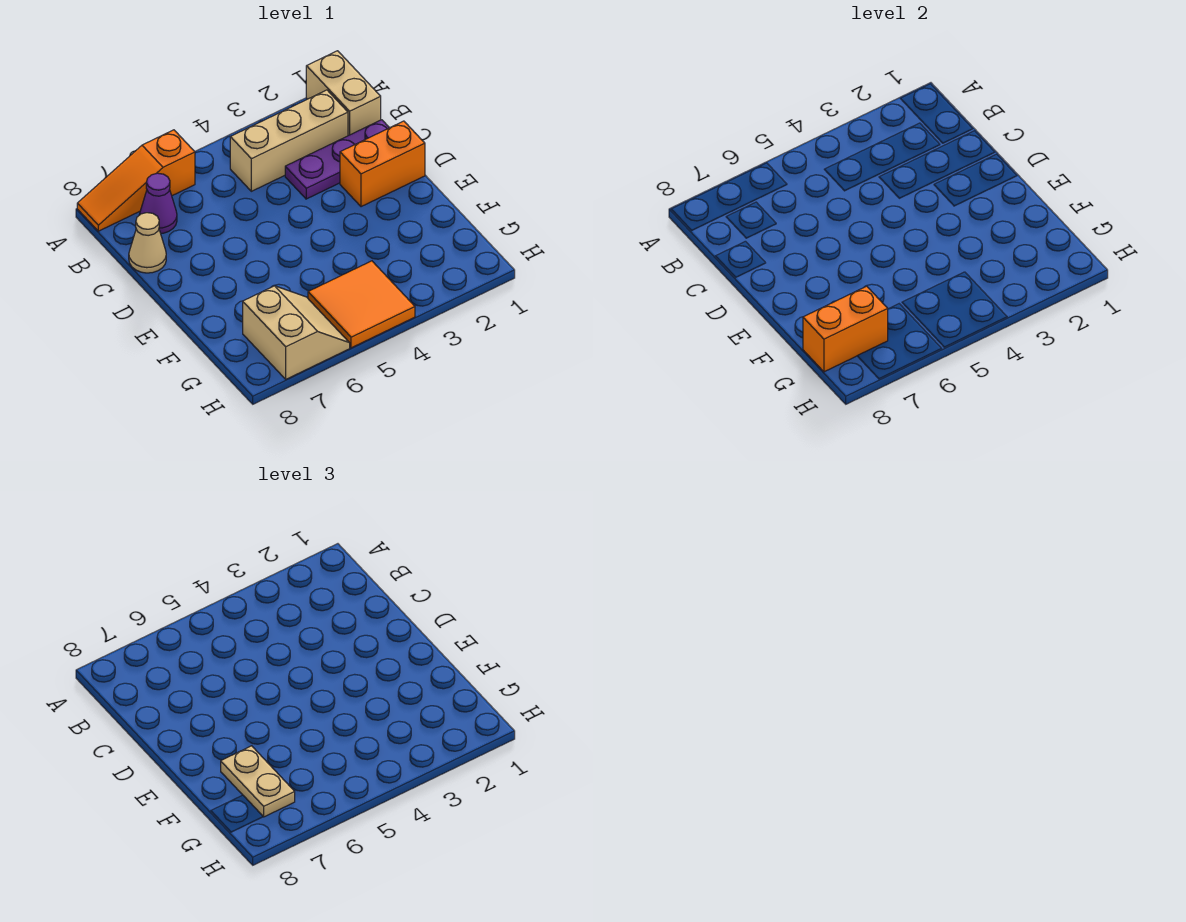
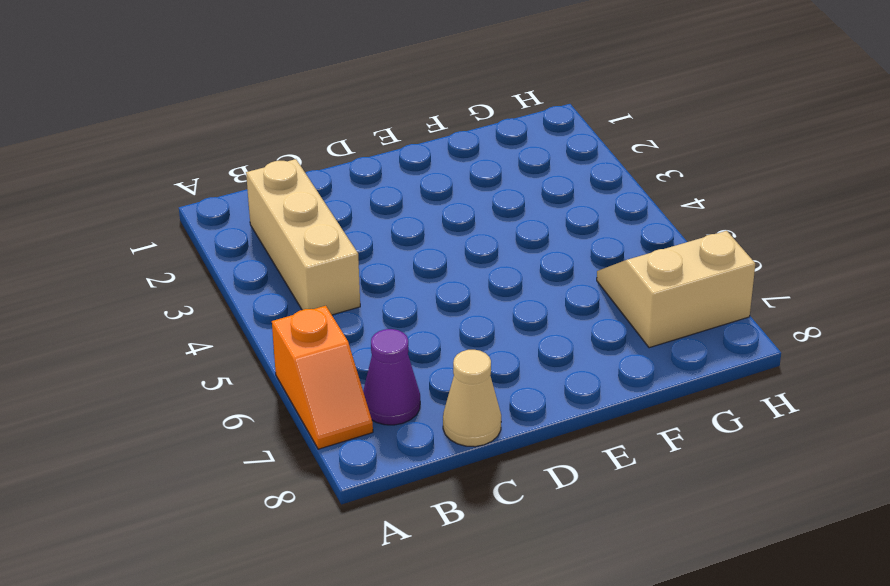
orange 1x2 slope [272,306,373,449] -> orange 1x3 slope [77,130,195,231]
none -> tan 1x2 brick [306,51,381,136]
none -> purple 1x3 plate [285,120,389,199]

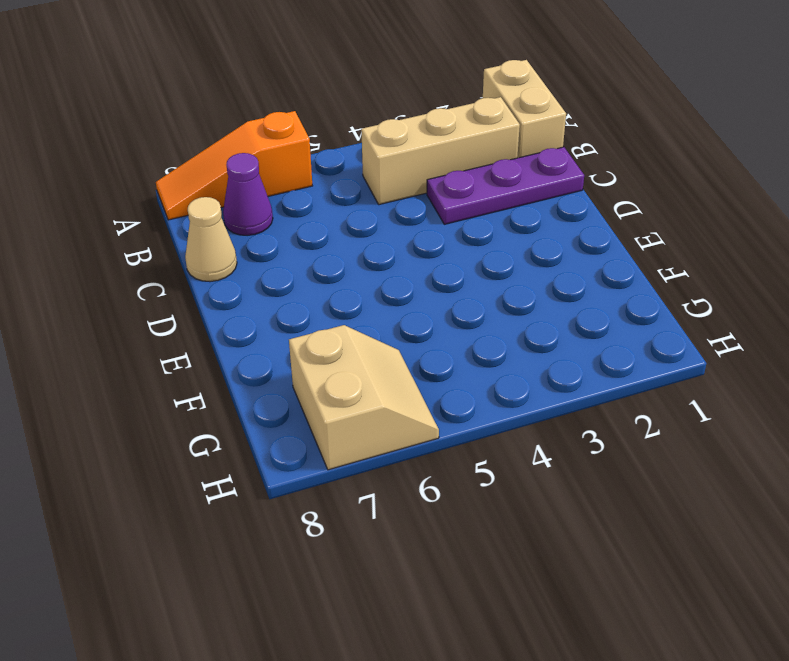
none -> orange 1x2 brick [340,121,425,207]
none -> orange 2x2 tile [308,261,415,348]

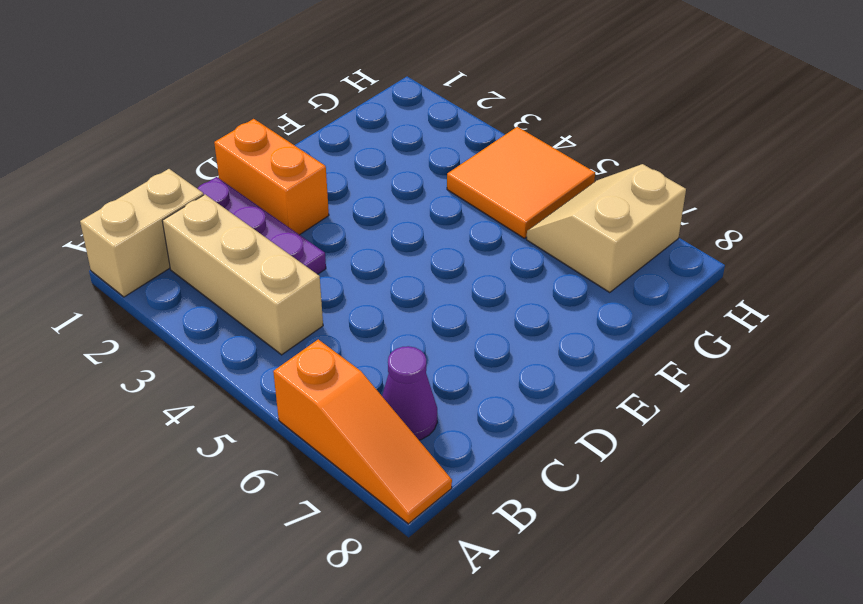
none -> tan 1x1 cone [129,213,166,273]
none -> orange 1x2 brick [803,286,888,372]

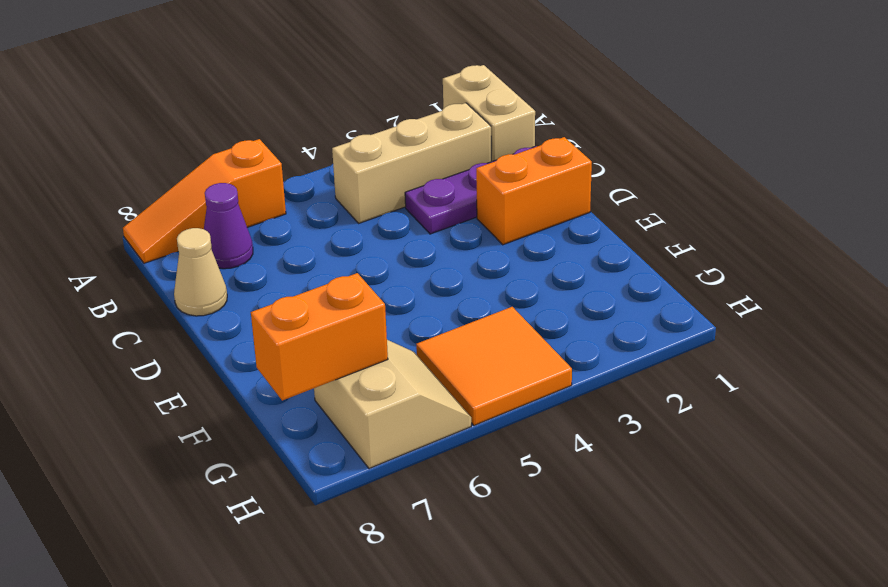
none -> tan 1x2 plate [221,746,295,817]

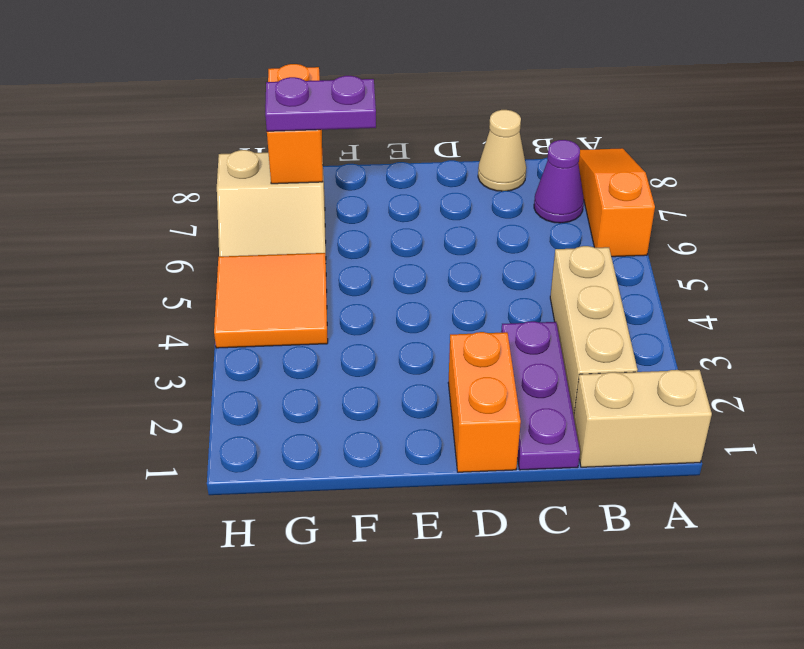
purple 1x2 plate [265,76,376,131] -> tan 1x2 plate [221,746,295,817]

